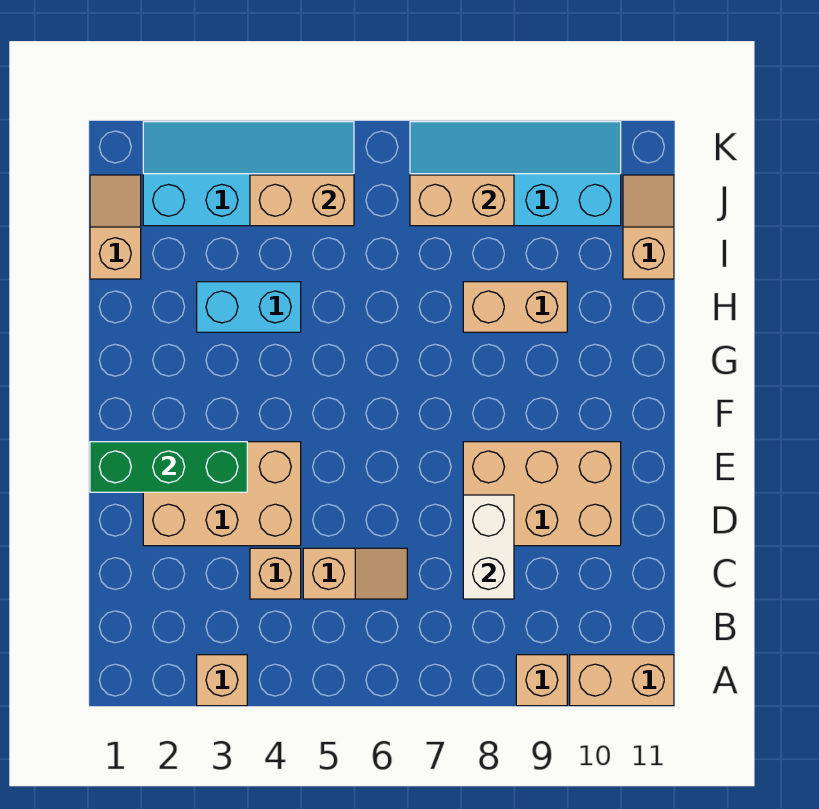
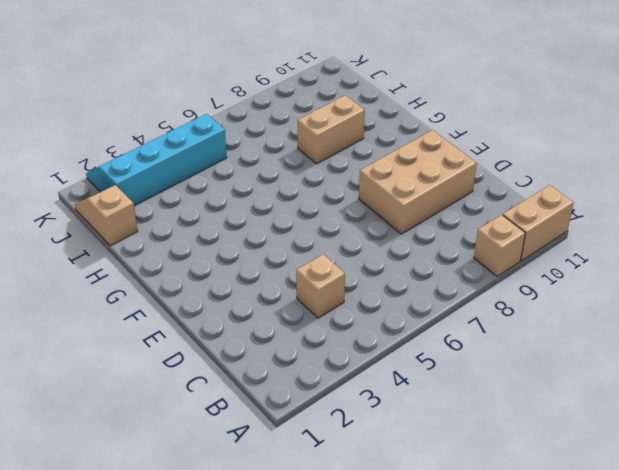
none -> tan 1x1 brick [197,655,247,706]
none -> tan 1x2 slope [303,548,407,599]
none -> tan 2x3 brick [143,442,301,546]

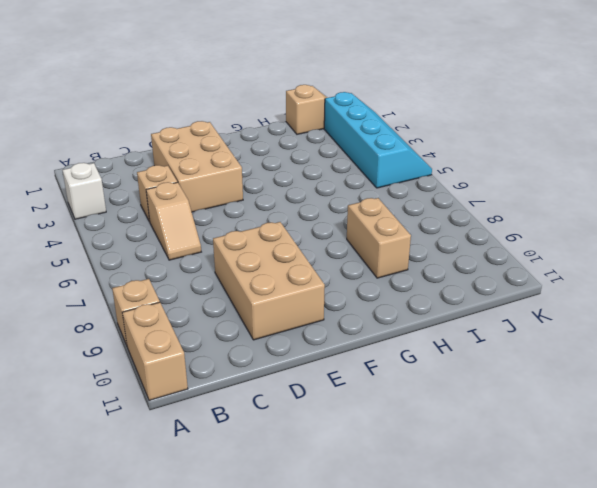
white 1x1 brick [63,163,106,219] -> tan 1x1 brick [197,655,247,706]
none -> cyan 1x2 brick [197,282,301,332]
none -> tan 1x2 slope [623,175,674,279]
none -> cyan 2x4 slope [410,122,621,226]

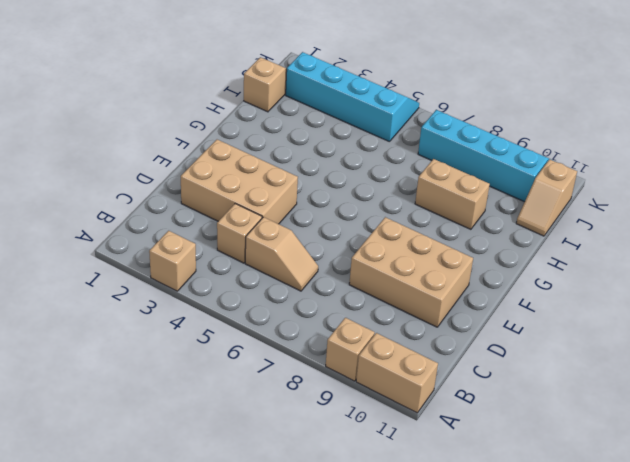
tan 1x2 slope [516,159,577,236] -> tan 1x2 slope turned to [623,175,674,279]
none -> cyan 1x2 brick [197,282,301,332]
none -> white 1x2 brick [463,495,514,599]
none -> green 1x3 brick [90,442,247,492]

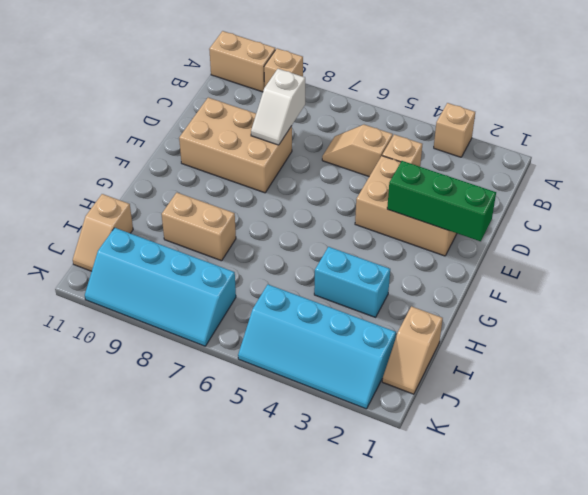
white 1x2 slope [251,69,305,145] -> white 1x2 brick [463,495,514,599]
none -> tan 1x2 brick [250,175,354,226]
none -> tan 1x2 brick [410,175,514,226]

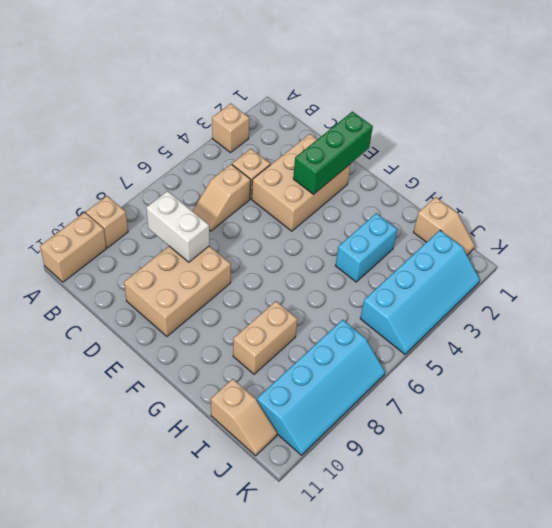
none -> tan 1x2 brick [250,175,354,226]
none -> tan 1x2 brick [410,175,514,226]

